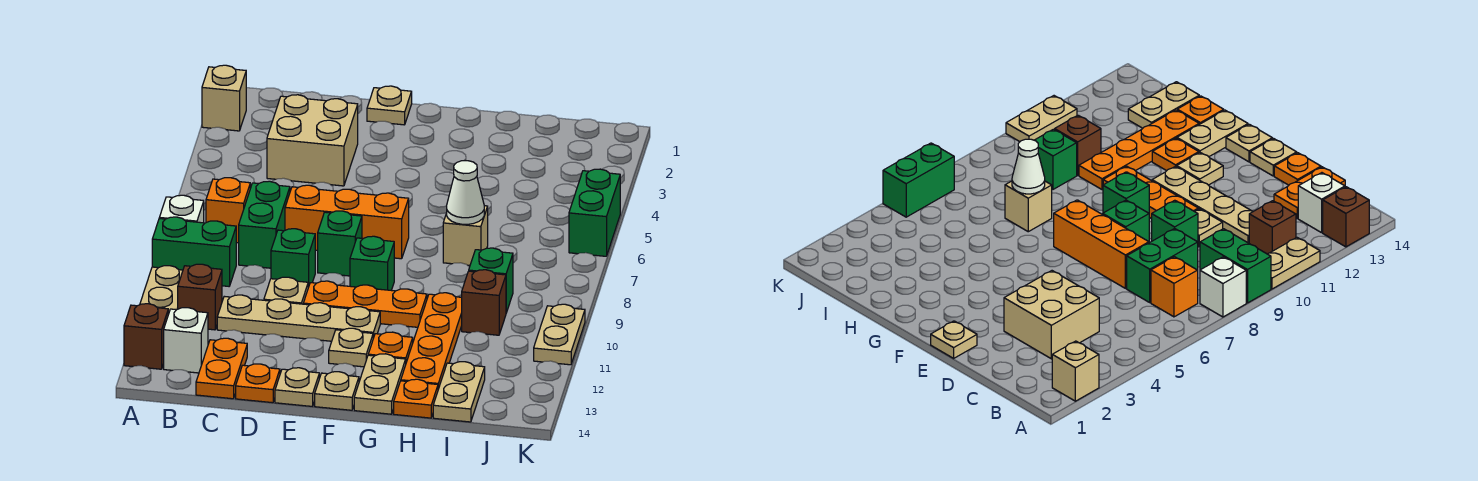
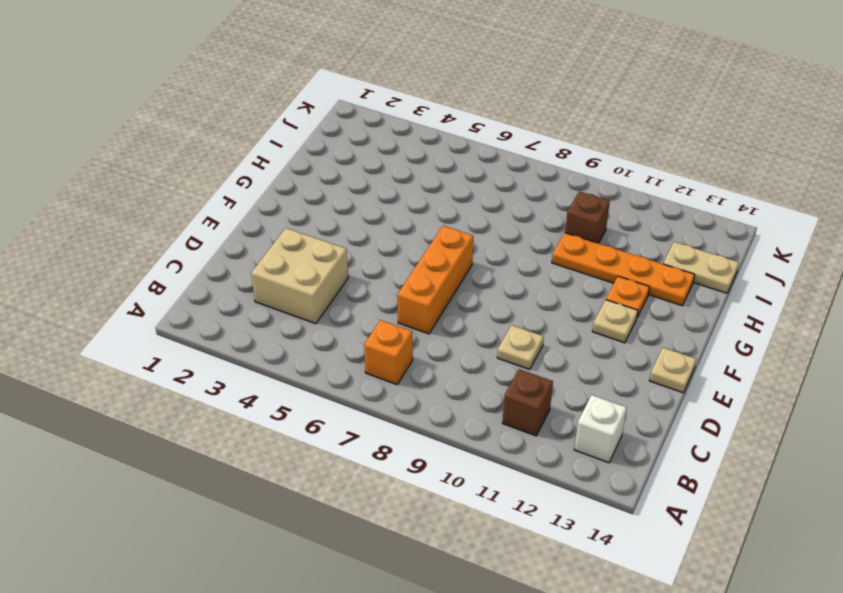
none -> tan 1x1 brick [202,65,246,131]
none -> white 1x1 brick [159,195,204,223]
none -> green 1x2 brick [152,217,236,286]
none -> tan 1x2 plate [140,266,183,314]

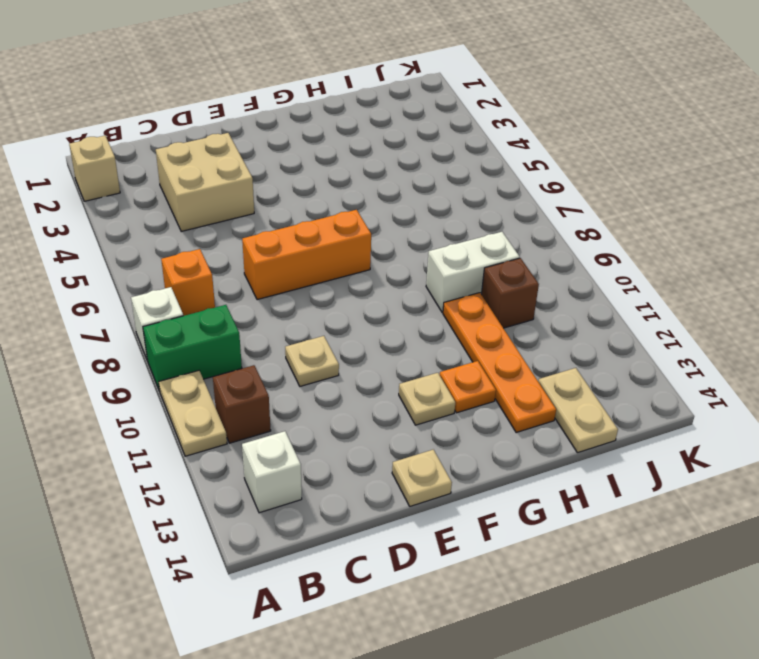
white 1x2 brick [426,232,520,312] -> green 1x1 brick [469,248,513,313]
none -> brown 1x1 brick [124,304,168,369]
none -> green 1x2 brick [239,181,290,268]
none -> tan 1x4 plate [217,295,380,341]
none -> orange 1x2 plate [196,338,247,399]

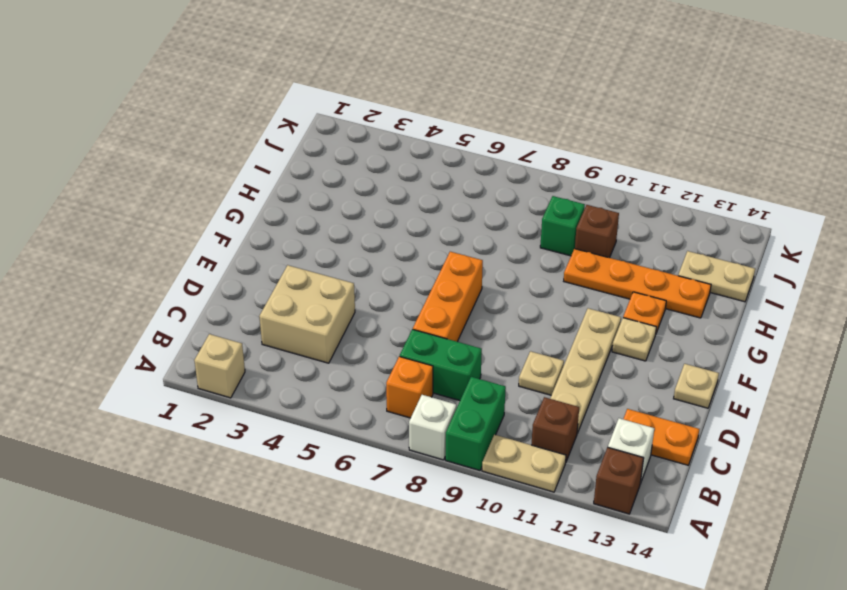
none -> green 1x1 brick [271,229,315,287]
none -> orange 1x1 plate [236,364,280,403]
none -> tan 1x1 plate [367,86,412,125]
none -> green 1x1 brick [318,211,362,276]

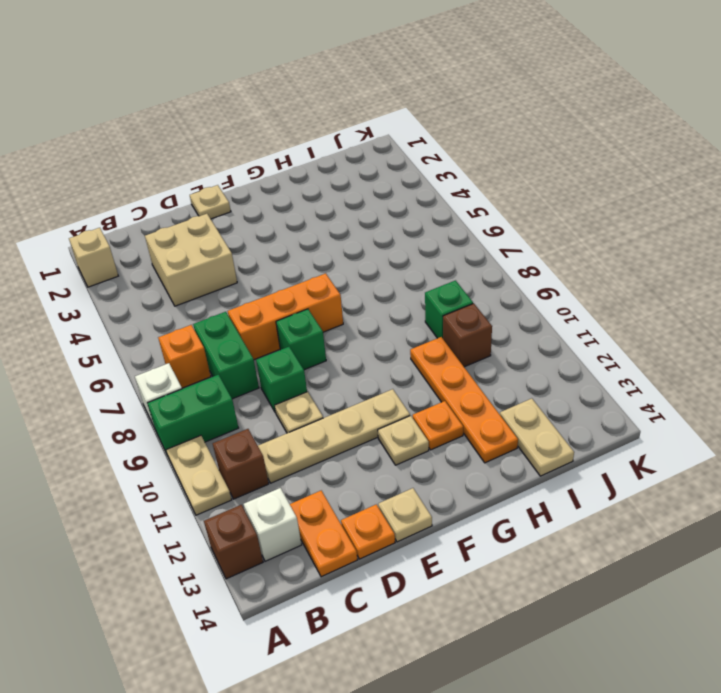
none -> orange 1x3 plate [303,281,427,327]
none -> green 1x1 brick [350,236,394,290]
none -> tan 1x1 plate [315,372,359,410]
none -> tan 1x2 plate [354,354,406,414]

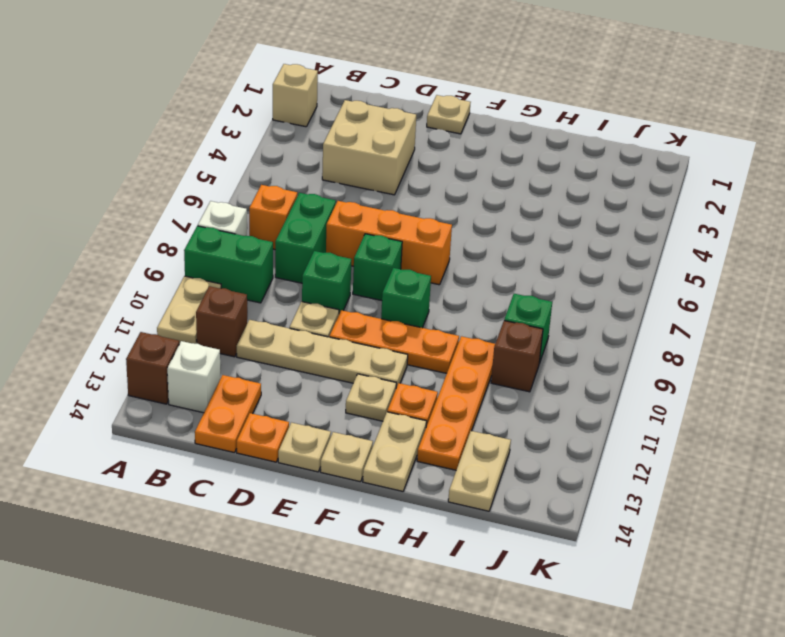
none -> tan 1x1 brick [443,206,488,265]
none -> orange 1x1 plate [394,379,438,418]
none -> green 1x2 brick [569,169,620,256]
none -> tan 1x2 plate [534,304,585,365]

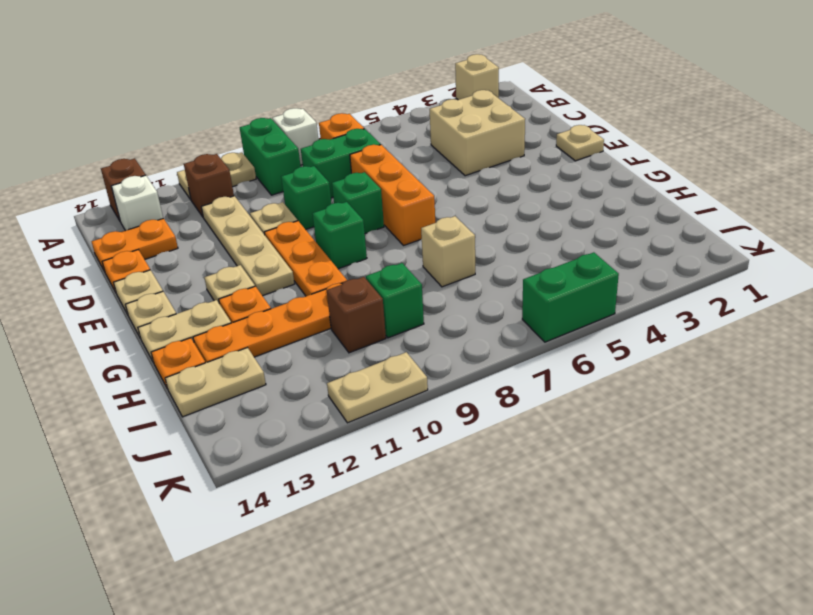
none -> white 1x1 cone [447,161,484,224]

